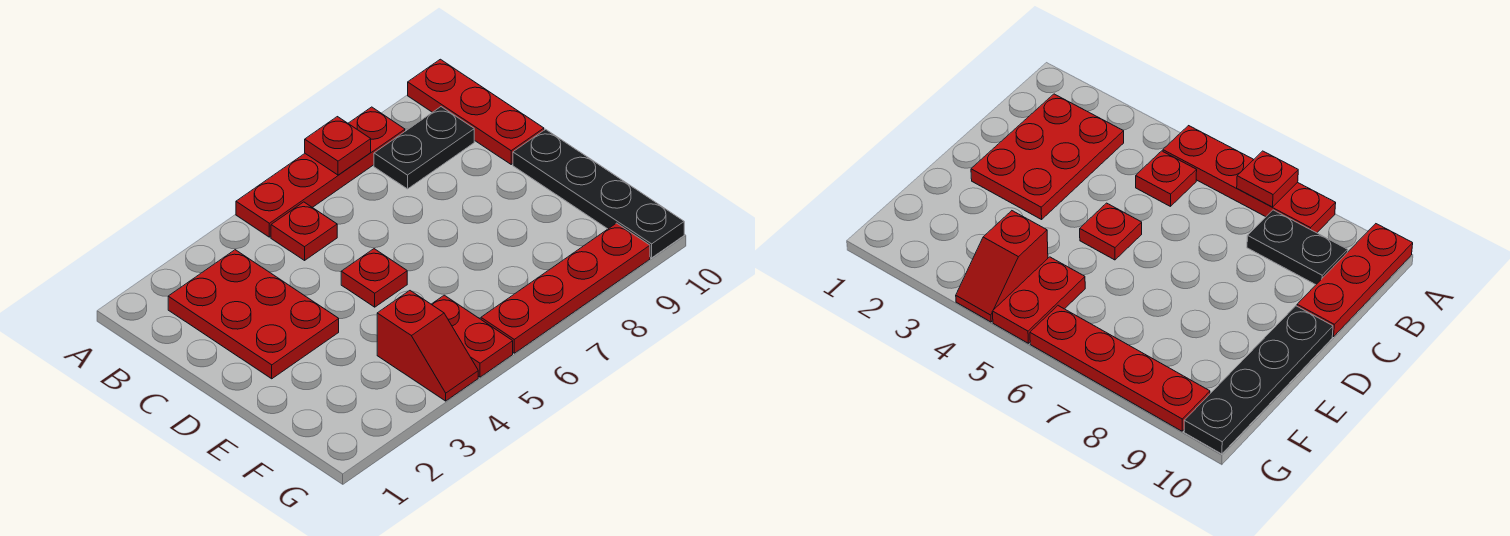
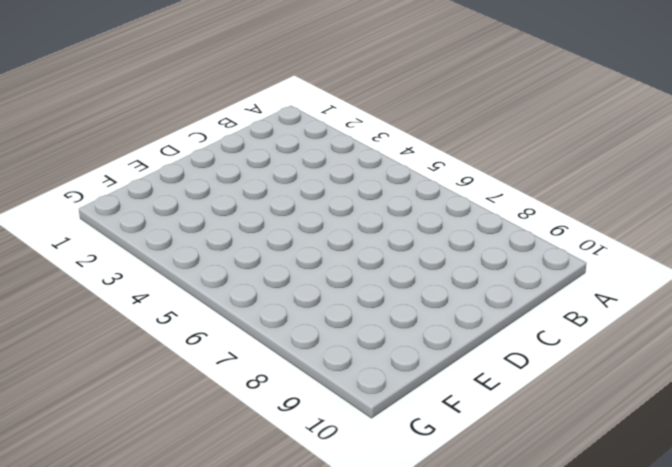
none -> red 1x4 plate [236,107,405,237]
none -> red 1x3 plate [408,59,544,164]

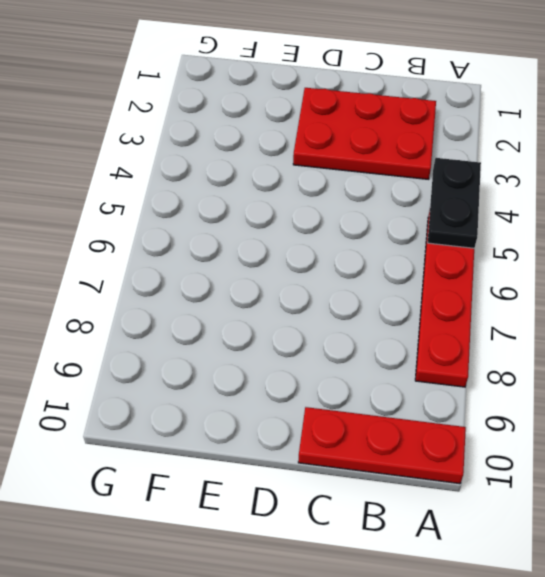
black 1x2 plate [427,158,481,248] -> black 1x2 plate moved to [374,107,474,189]
none -> red 1x1 plate [271,202,337,260]
none -> red 1x1 plate [341,249,407,307]

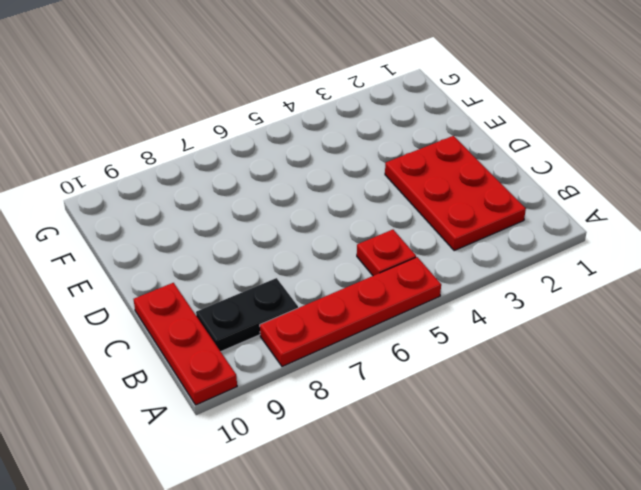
none -> red 1x1 plate [341,249,407,307]
none -> black 1x4 plate [513,129,684,258]

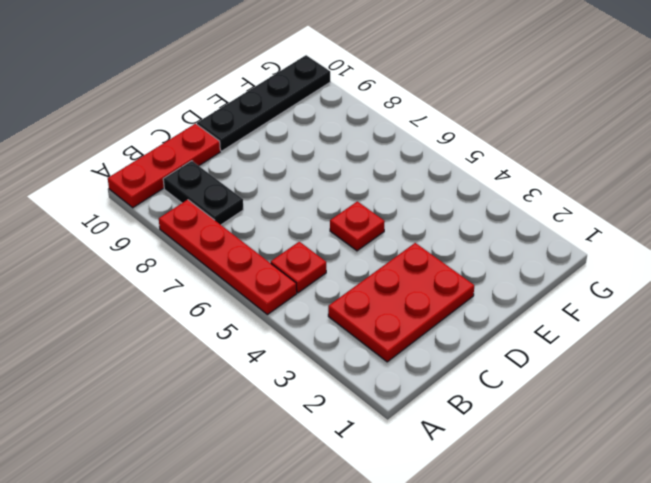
none -> red 1x2 slope [377,291,478,401]
none -> red 1x2 plate [431,295,513,377]

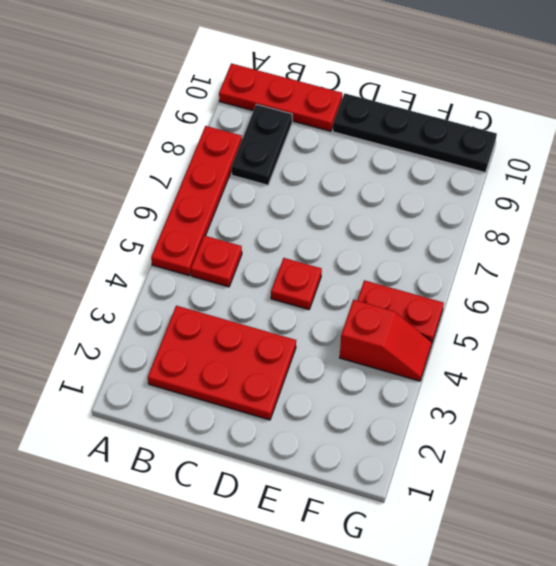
none -> red 1x4 plate [481,223,650,353]
none -> red 1x1 plate [305,117,371,175]

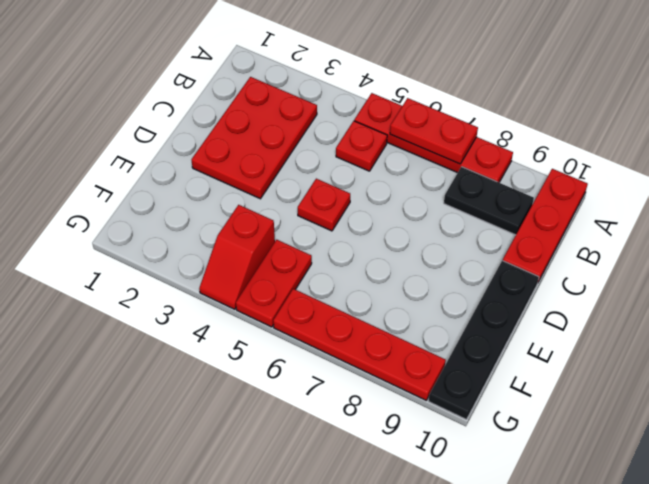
red 1x2 plate [390,98,478,164] -> red 1x1 plate [305,117,371,175]

